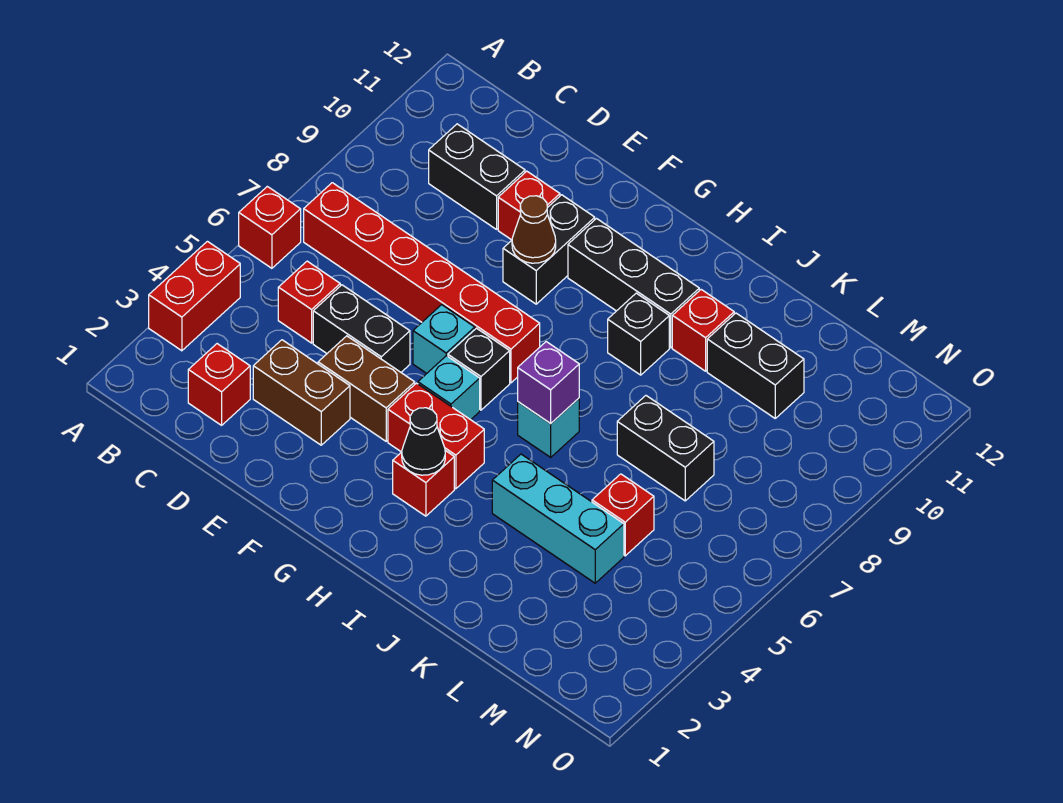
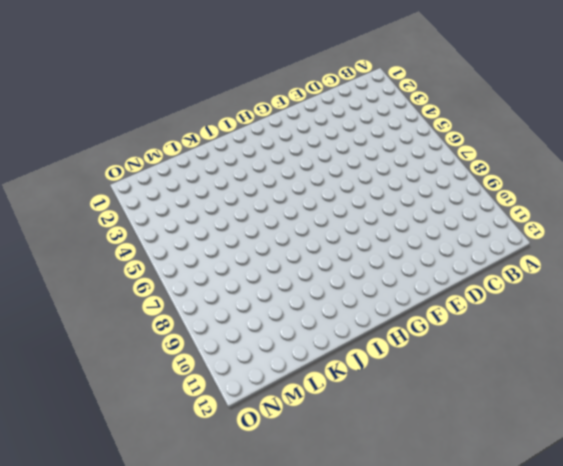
none -> red 1x2 brick [149,241,240,351]
none -> red 1x1 brick [239,186,301,268]
none -> red 1x6 brick [304,183,540,383]

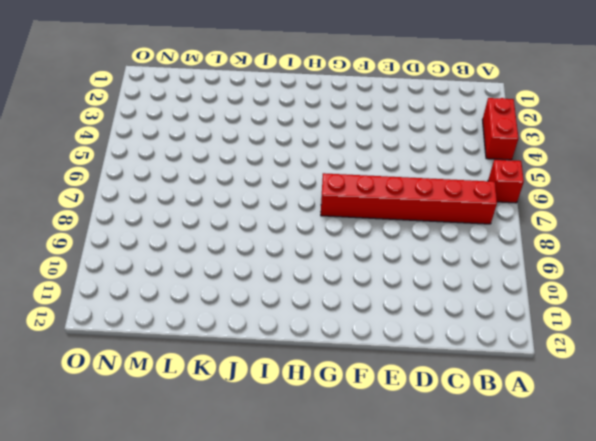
none -> red 1x1 brick [188,344,250,425]
none -> red 1x1 brick [278,261,340,343]
none -> black 1x2 brick [429,124,525,229]

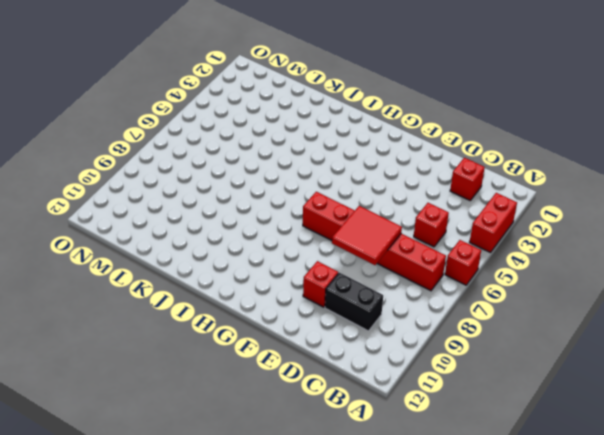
red 2x2 tile [332,206,402,265] -> none
none -> brown 1x2 brick [253,340,350,445]
none -> black 1x2 brick [313,285,410,372]
none -> brown 1x2 brick [318,336,415,441]

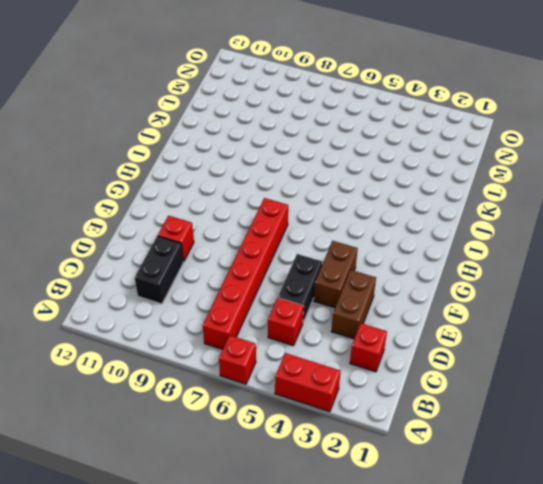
none -> cyan 1x1 brick [413,305,475,374]
none -> black 1x2 brick [503,195,595,304]
none -> red 1x2 brick [388,383,484,489]

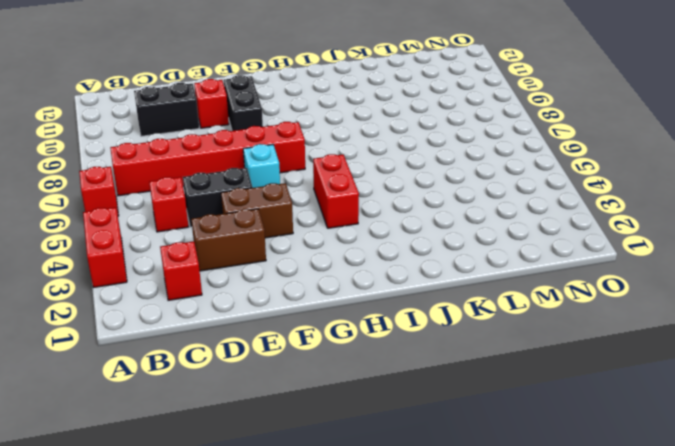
red 1x2 brick [313,154,359,228] -> red 1x2 brick turned to [388,383,484,489]
none -> cyan 1x1 brick [418,356,480,420]
none -> black 1x1 brick [448,328,510,410]
none -> black 1x3 brick [568,219,699,348]

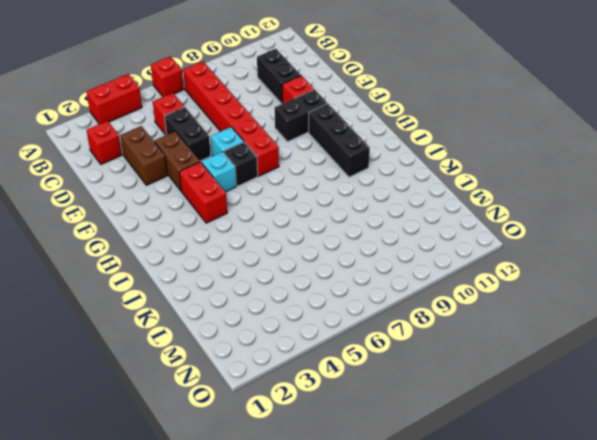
none -> red 1x1 brick [393,451,454,516]
none -> cyan 1x1 brick [518,398,579,457]
none -> black 1x1 brick [608,293,669,375]

